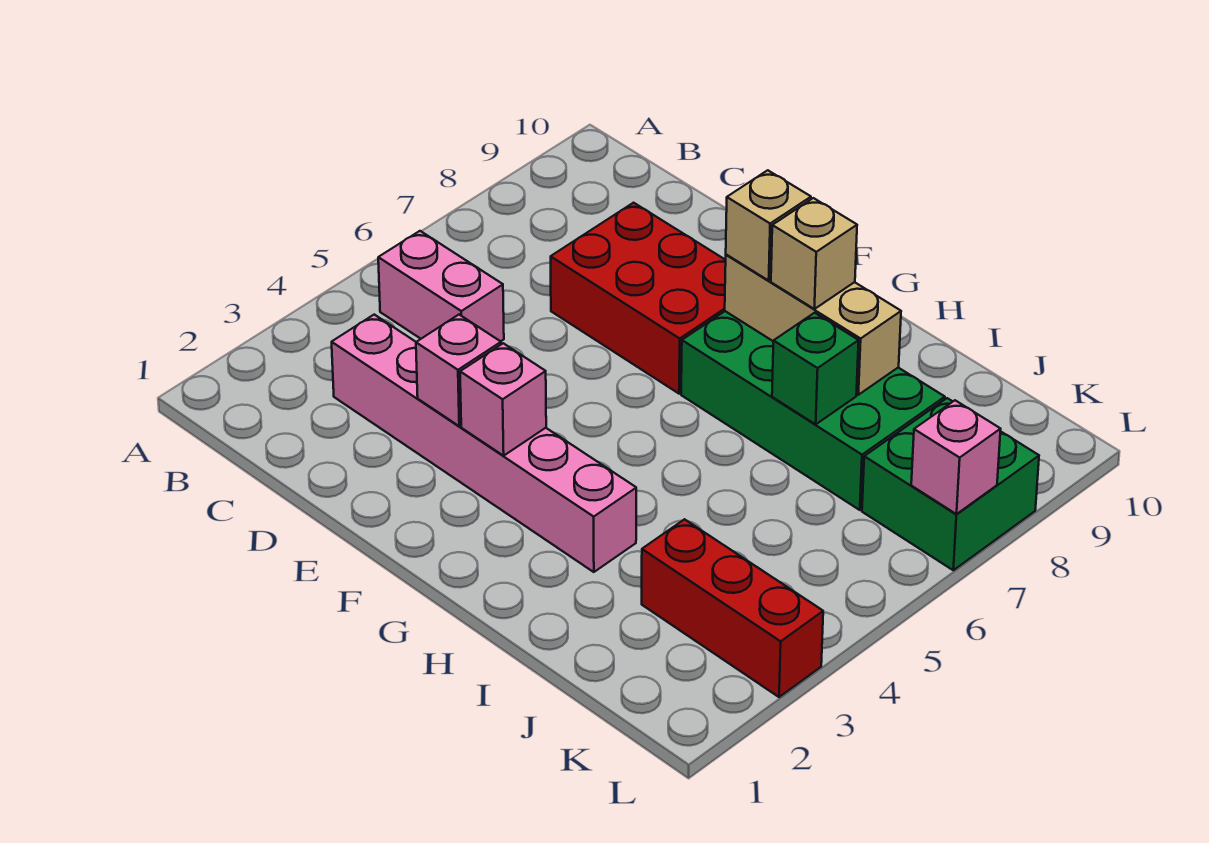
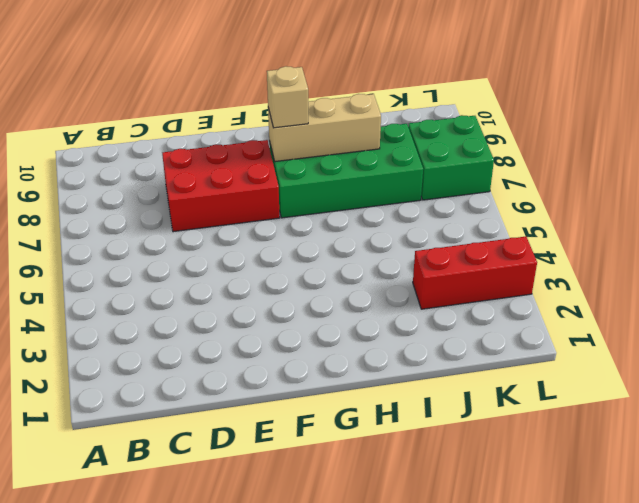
none -> pink 1x2 brick [378,231,504,341]
none -> pink 1x6 brick [332,315,636,572]
none -> pink 1x1 brick [416,315,501,426]

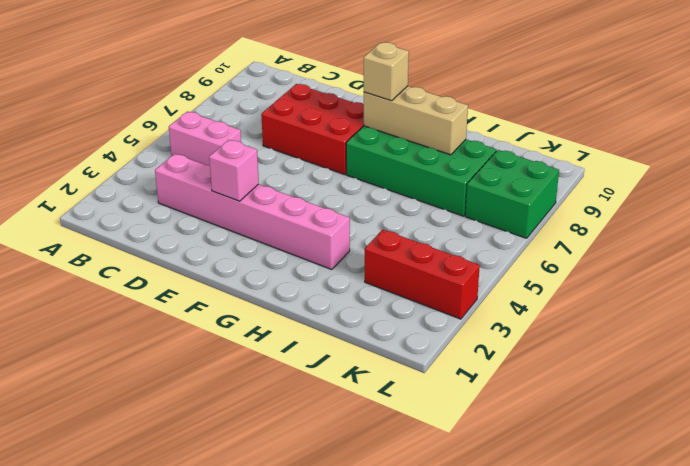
none -> pink 1x1 brick [460,343,546,456]
none -> green 1x1 brick [772,313,859,424]
none -> pink 1x1 brick [911,400,1001,514]

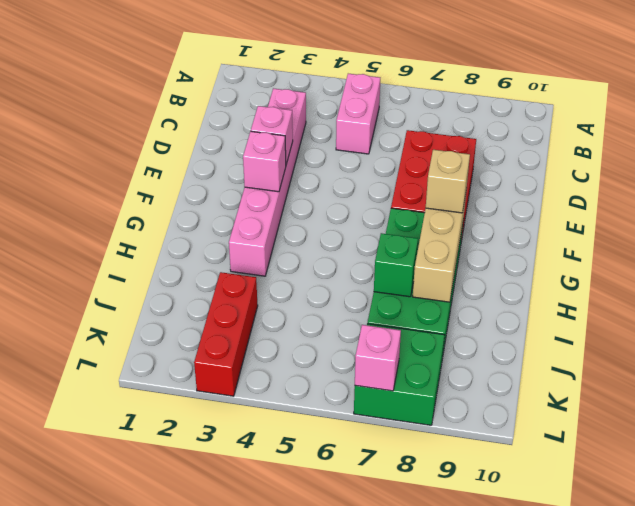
none -> tan 1x1 brick [771,198,857,309]

